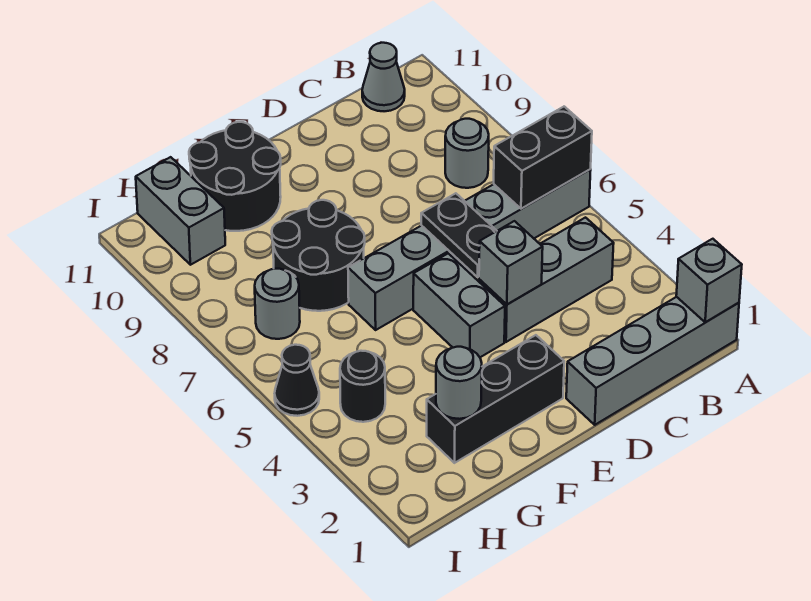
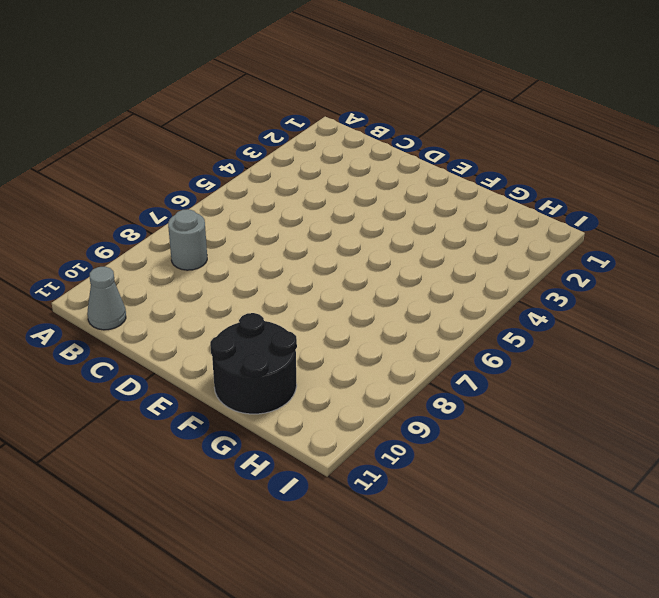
none -> grey 1x4 brick [566,297,739,425]
none -> grey 1x6 brick [348,170,591,330]
none -> grey 1x3 brick [479,218,614,342]

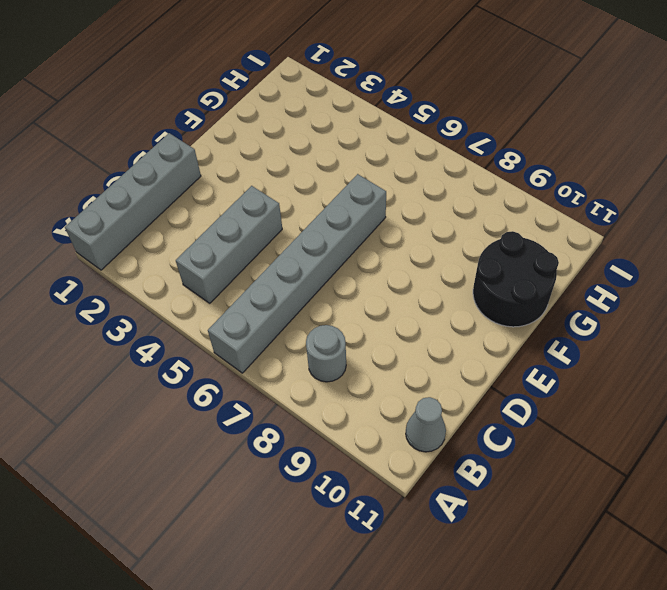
none -> black 1x3 brick [427,335,564,463]
none -> grey 1x2 brick [413,253,505,357]
none -> black 2x2 round brick [272,200,365,311]

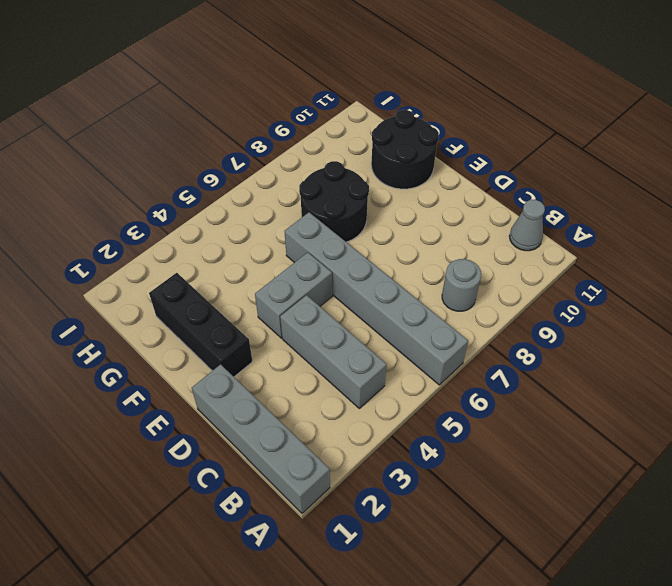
none -> black 1x1 round brick [340,351,385,422]
none -> grey 1x1 round brick [255,269,300,339]
none -> grey 1x2 brick [136,157,225,265]

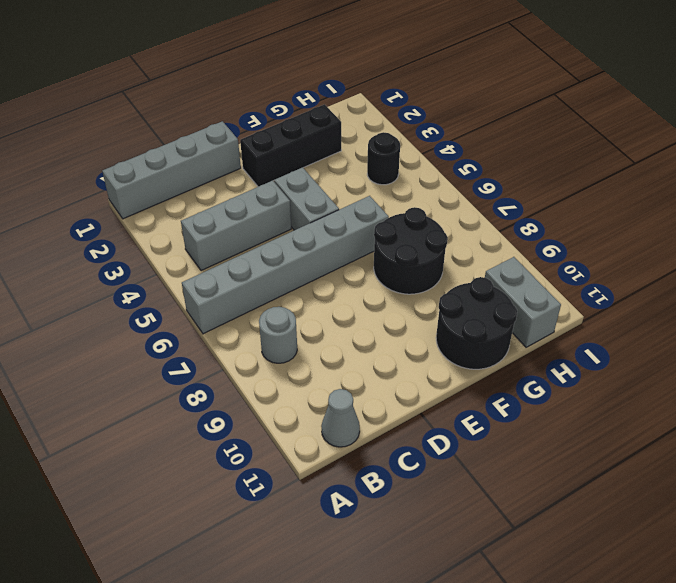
none -> grey 1x1 round brick [255,269,300,339]
none -> black 1x1 cone [275,345,319,416]
none -> grey 1x1 brick [676,239,742,322]

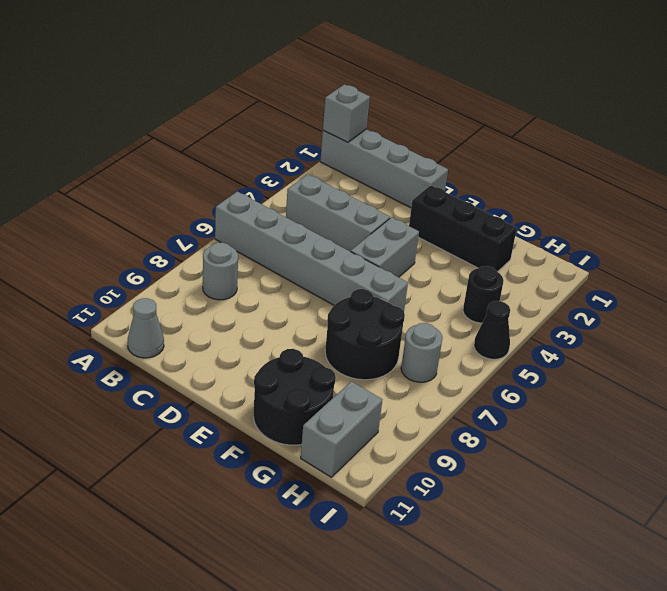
none -> black 1x2 brick [494,107,592,209]
none -> grey 1x1 brick [479,221,543,304]
none -> black 1x2 plate [421,193,497,277]

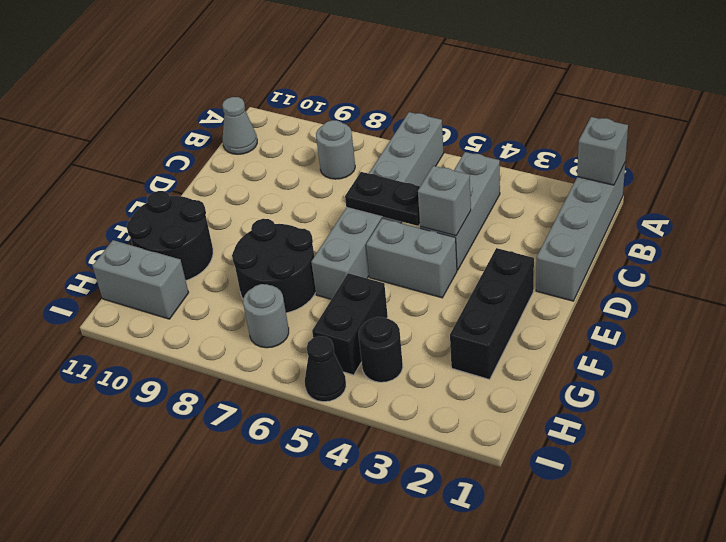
black 1x2 brick [312,273,388,375] -> black 1x2 brick moved to [494,107,592,209]
none -> grey 1x1 round brick [436,347,482,419]

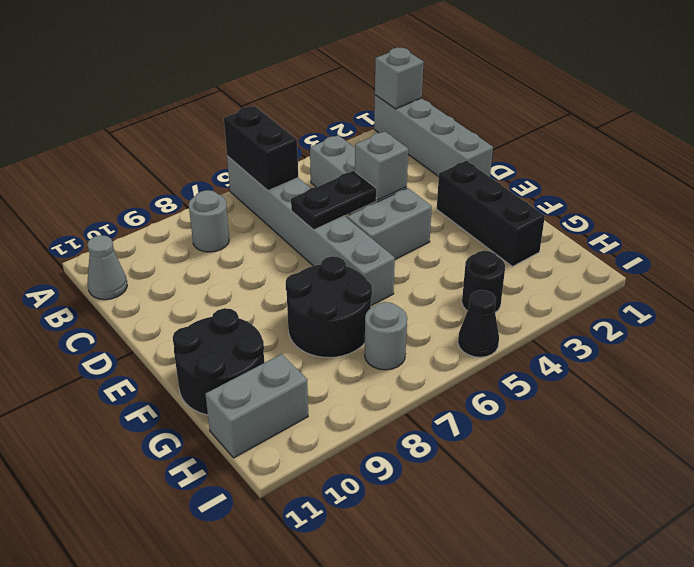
none -> grey 1x1 round brick [436,347,482,419]

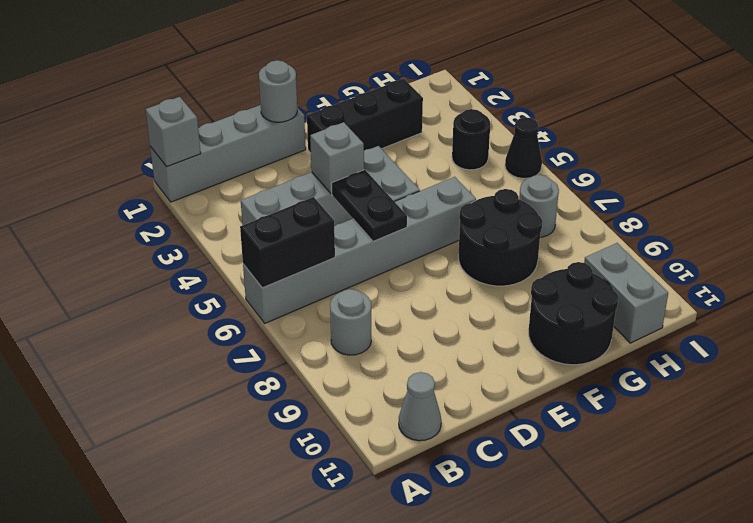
grey 1x1 round brick [259,60,297,122] -> grey 1x1 round brick moved to [436,347,482,419]

